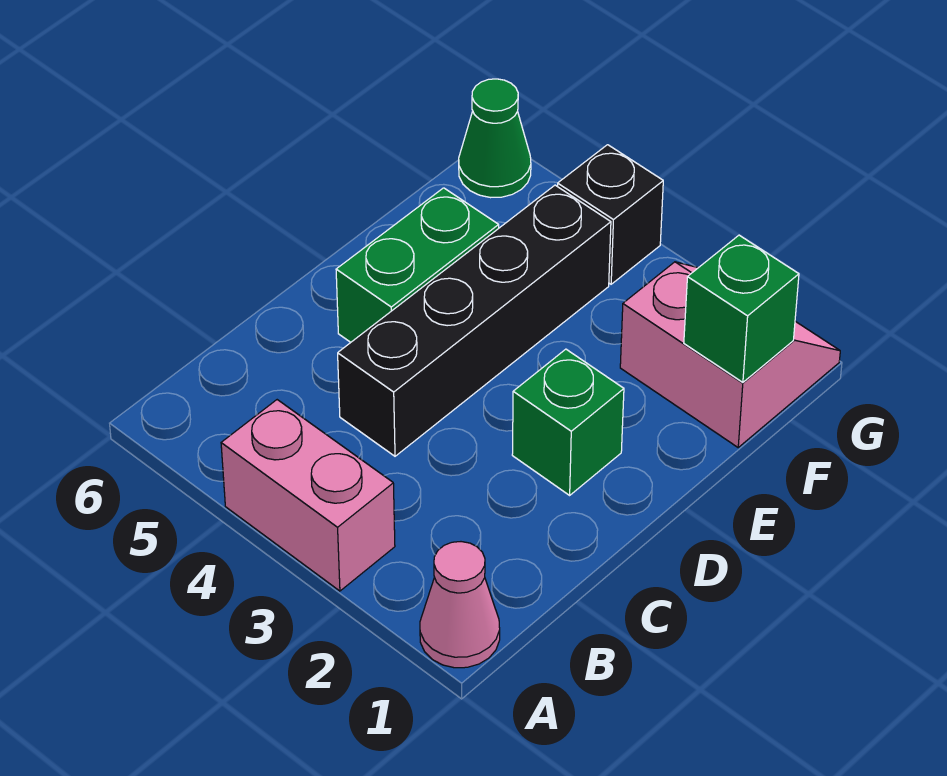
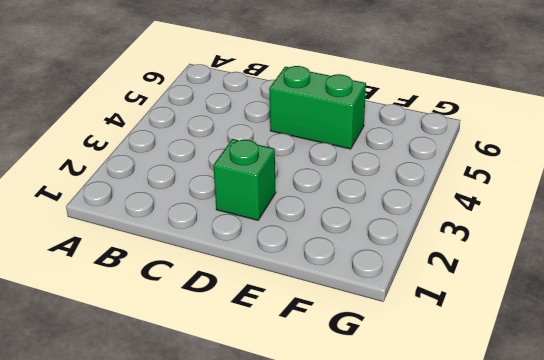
none -> pink 1x1 cone [420,542,500,668]
none -> pink 1x2 brick [221,400,395,591]

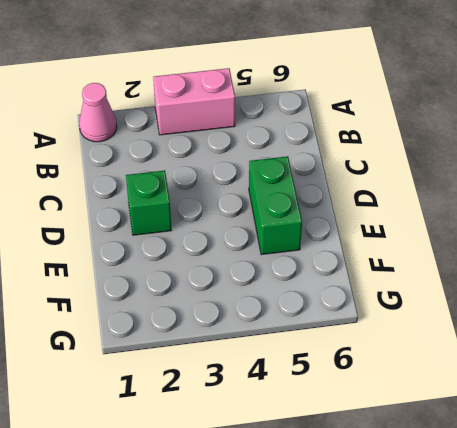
none -> black 1x4 brick [338,185,611,456]
none -> pink 2x2 slope [620,262,840,447]

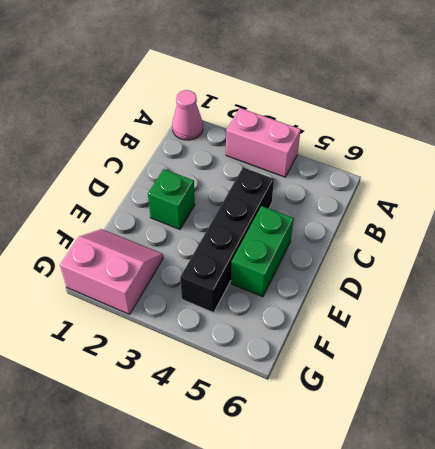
pink 2x2 slope [60,229,163,314] -> pink 2x2 slope turned to [620,262,840,447]
none -> black 1x1 brick [557,145,663,284]
none -> green 1x1 cone [459,79,531,198]

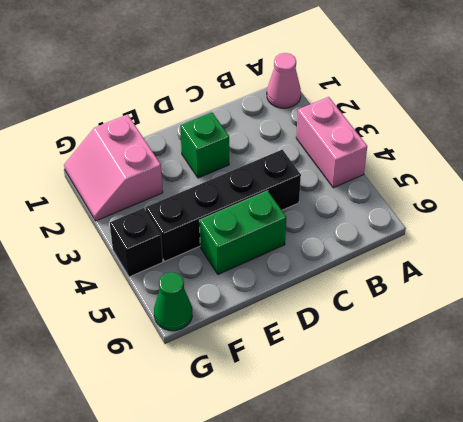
none -> green 1x1 brick [684,235,799,382]

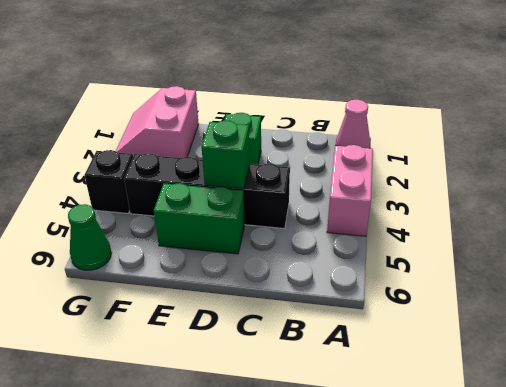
green 1x1 brick [202,121,250,189] -> green 1x1 brick moved to [684,235,799,382]

